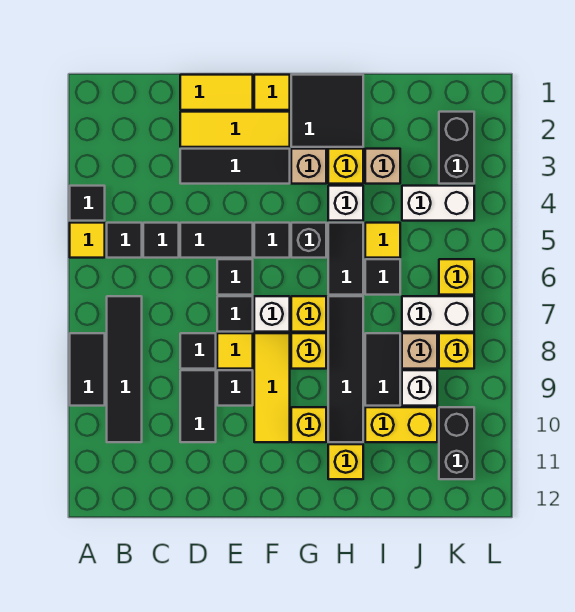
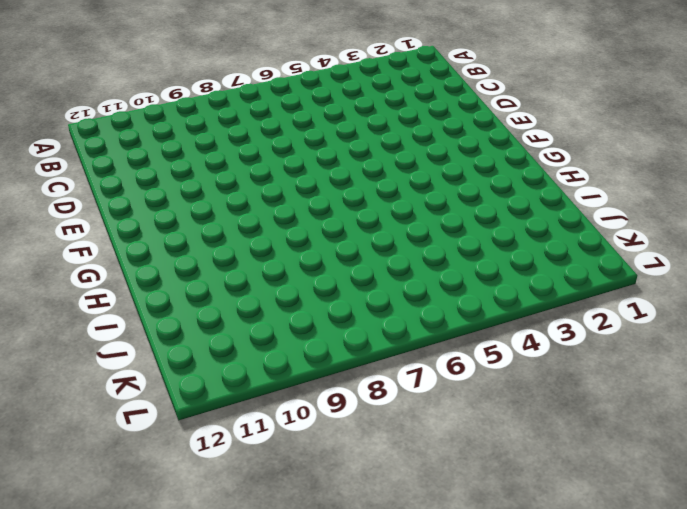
none -> black 1x1 tile [70,186,105,221]
none -> yellow 1x1 tile [70,223,105,258]
none -> black 1x2 tile [70,333,105,406]
none -> black 1x1 tile [107,223,142,258]

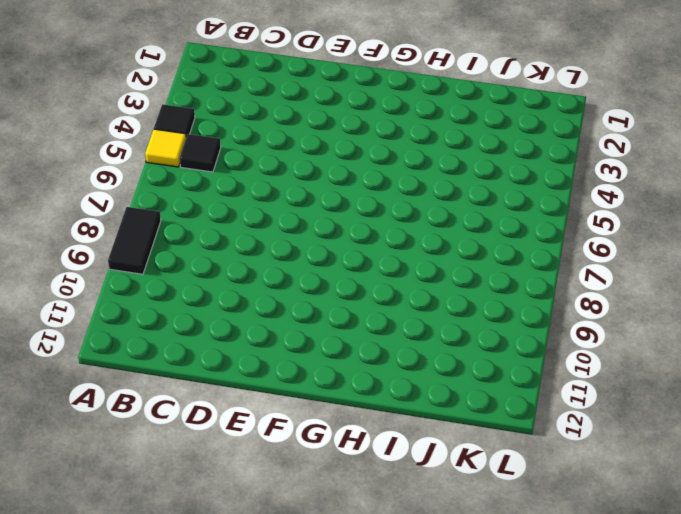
none -> black 1x4 tile [107,296,142,442]
none -> black 1x1 tile [143,223,179,258]
none -> yellow 1x2 tile [180,75,253,110]
none -> yellow 1x3 tile [180,112,290,147]

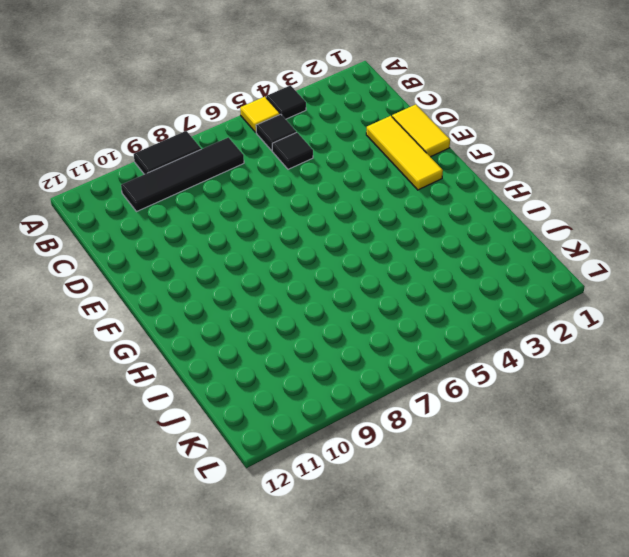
none -> black 1x3 tile [180,149,290,184]
none -> black 1x2 tile [180,223,253,258]
none -> black 1x1 tile [180,333,216,369]
none -> black 1x2 tile [180,370,216,442]

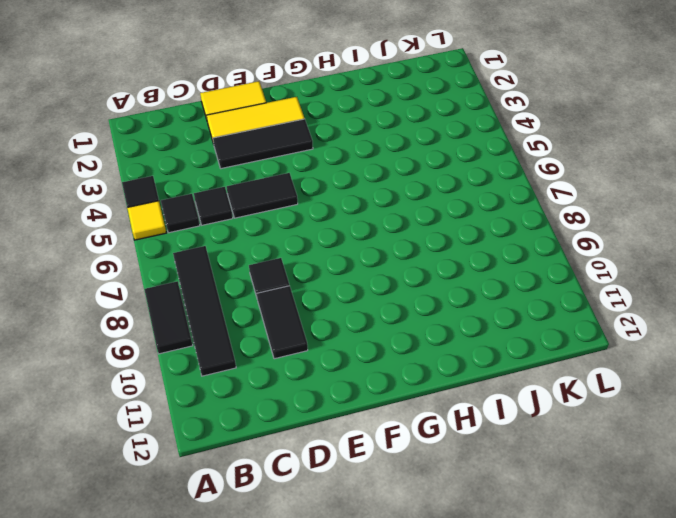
none -> black 1x1 tile [217,259,253,295]
none -> black 1x1 tile [217,296,253,332]
none -> yellow 1x1 tile [217,333,253,369]
none -> black 1x1 tile [217,370,253,406]

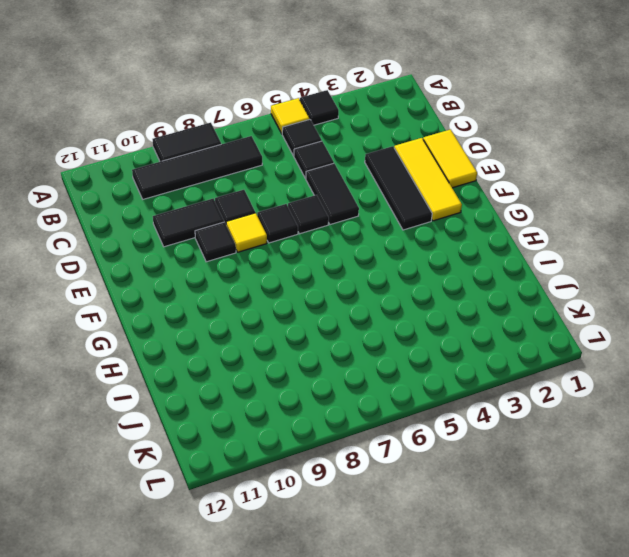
none -> yellow 1x1 tile [254,75,290,110]
none -> black 1x1 tile [254,223,290,258]
none -> white 1x1 brick [254,296,290,332]
none -> yellow 1x3 tile [254,333,290,442]

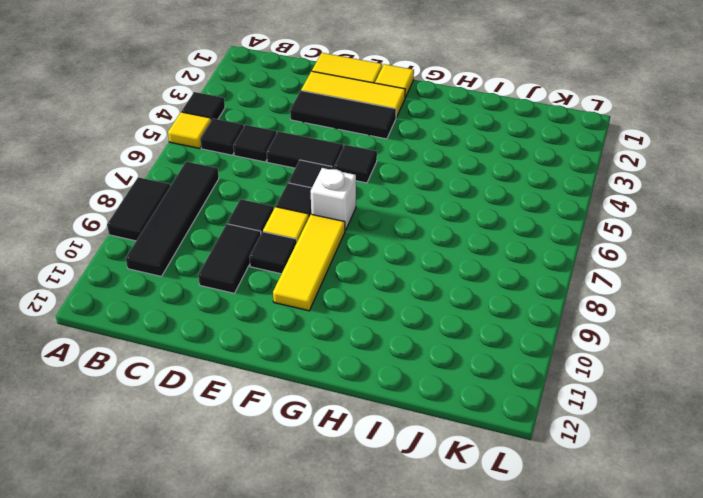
none -> black 2x2 tile [291,75,363,147]
none -> tan 1x1 brick [291,149,326,184]
none -> black 1x1 brick [291,223,326,258]
none -> yellow 1x1 brick [291,296,326,332]

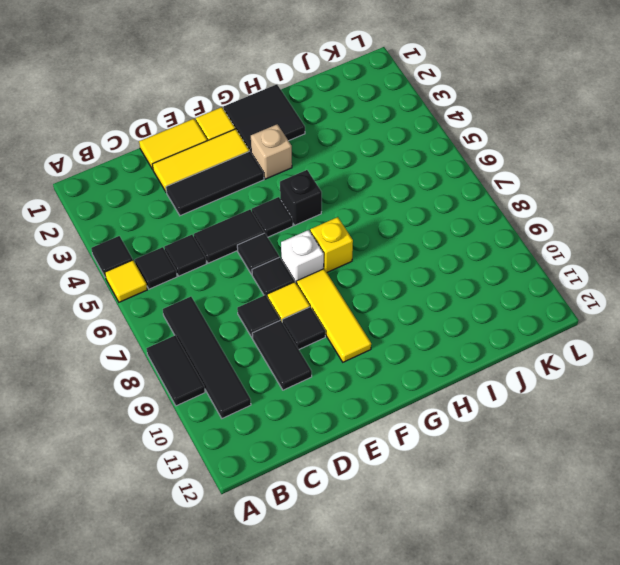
none -> yellow 1x1 brick [291,333,326,369]
none -> yellow 1x1 brick [291,407,326,442]
none -> yellow 1x1 brick [328,149,363,184]
none -> white 1x1 brick [328,186,363,221]

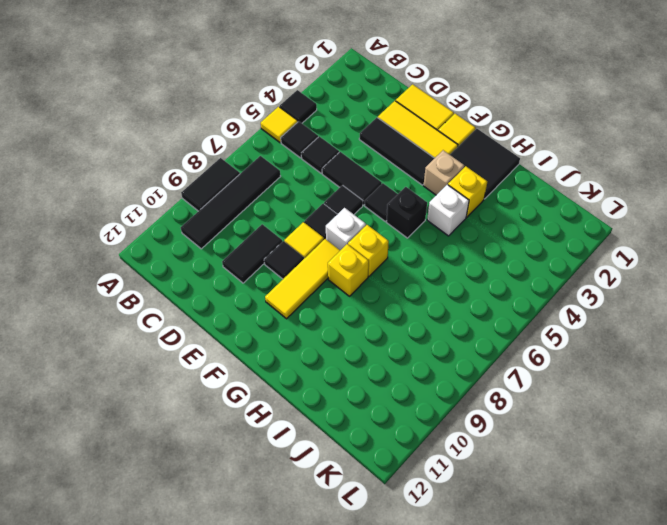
none -> black 1x1 tile [180,333,216,369]
none -> yellow 1x1 brick [291,407,326,442]
none -> black 1x2 tile [328,223,363,295]
none -> black 1x4 tile [328,296,363,442]

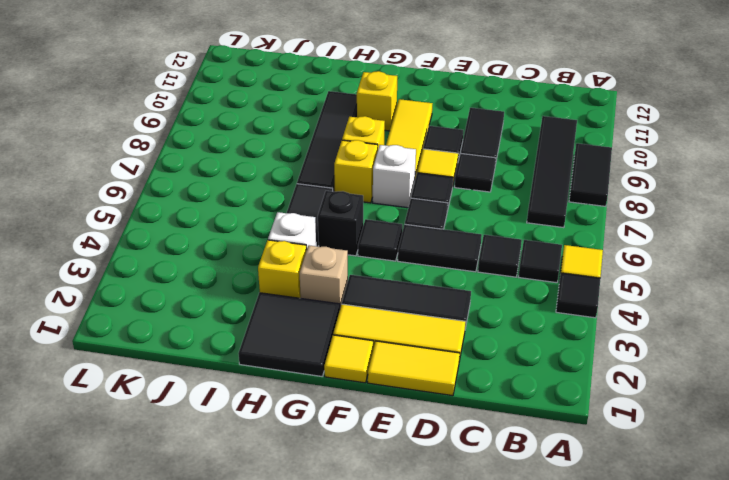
none -> yellow 1x1 brick [328,444,363,479]
none -> tan 1x1 brick [365,149,400,184]
none -> yellow 1x1 tile [365,223,400,258]
none -> black 1x1 tile [365,259,400,295]

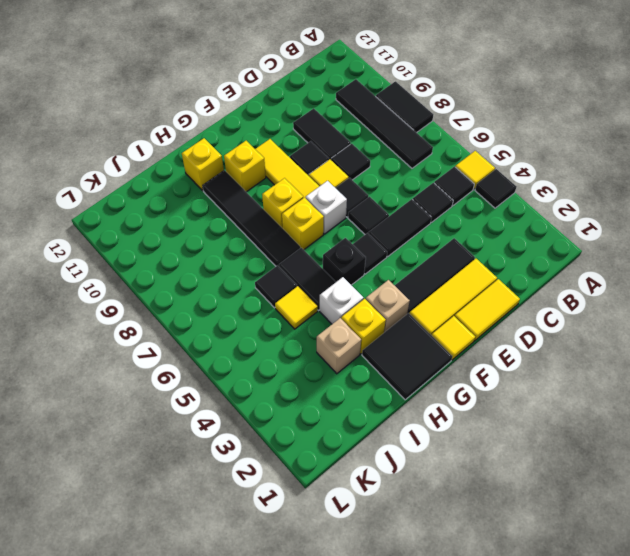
none -> black 1x2 tile [365,333,400,406]
none -> yellow 1x2 brick [365,407,437,442]
none -> white 1x2 brick [402,186,474,221]
none -> white 1x2 brick [402,296,474,332]

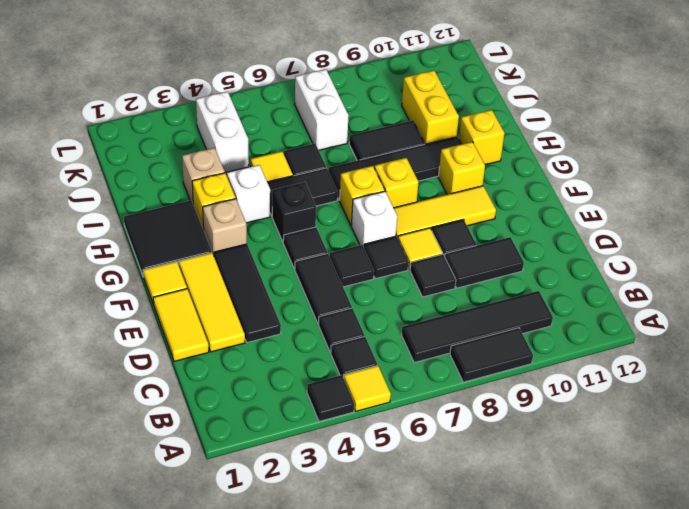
none -> tan 1x1 brick [402,333,437,369]
none -> white 1x1 brick [402,370,437,406]
none -> black 1x2 brick [439,112,474,184]
none -> yellow 1x1 brick [439,259,474,295]

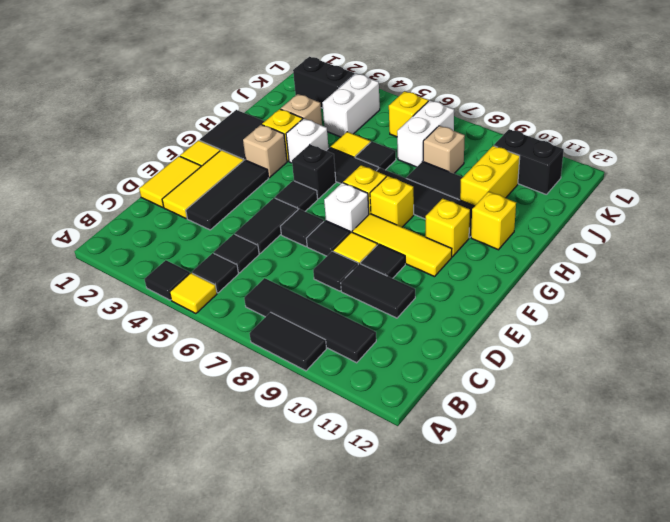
none -> white 1x1 brick [402,370,437,406]
none -> yellow 1x1 brick [439,333,474,369]

